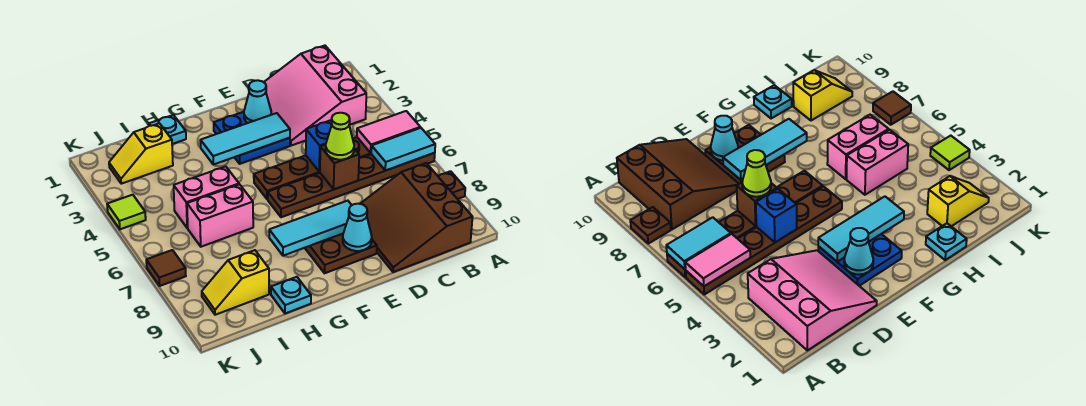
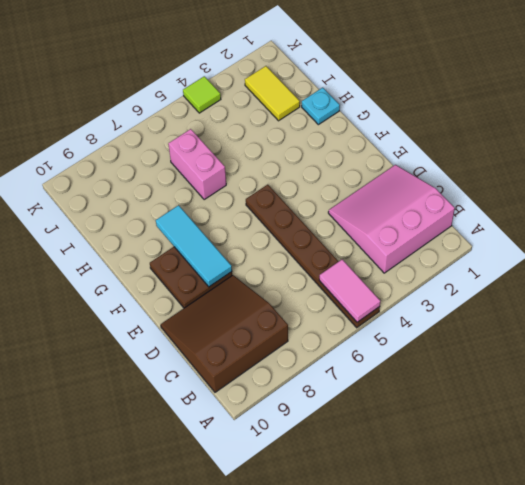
yellow 1x2 tile [245,66,300,121] -> yellow 1x2 slope [109,123,173,184]
none -> brown 1x6 plate [268,153,435,217]
none -> brown 1x1 plate [438,171,465,199]
none -> blue 2x2 plate [214,112,290,164]

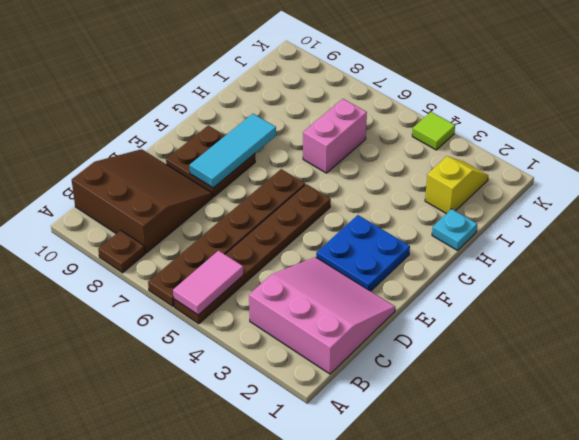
none -> pink 1x2 brick [174,166,239,228]
none -> cyan 1x1 plate [271,277,311,314]
none -> yellow 1x2 slope [202,250,269,315]

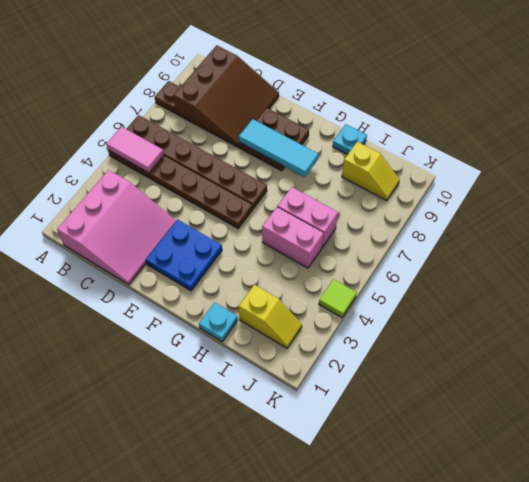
none -> brown 1x1 tile [146,250,186,286]
none -> cyan 1x2 tile [371,128,435,171]
none -> blue 1x1 brick [306,120,332,172]

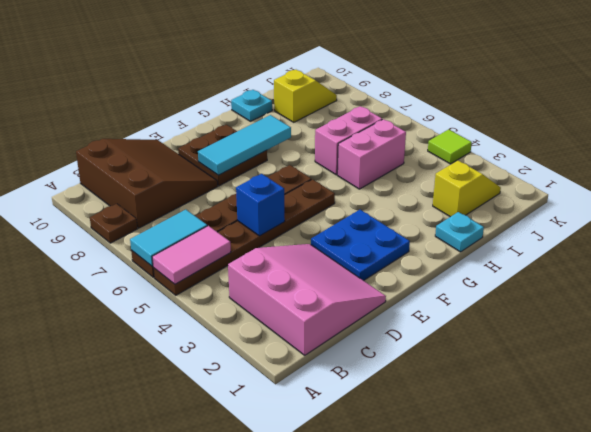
none -> brown 1x1 tile [146,250,186,286]
none -> brown 1x1 brick [320,145,359,189]
none -> cyan 1x1 cone [244,80,271,123]

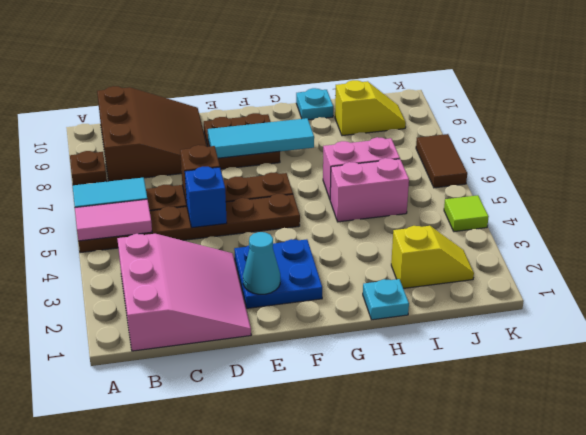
brown 1x2 tile [416,134,467,188] -> brown 1x1 tile [146,250,186,286]
none -> cyan 1x3 tile [201,113,290,165]
none -> cyan 1x1 cone [343,204,372,251]
none -> lime 1x1 cone [326,113,354,160]

